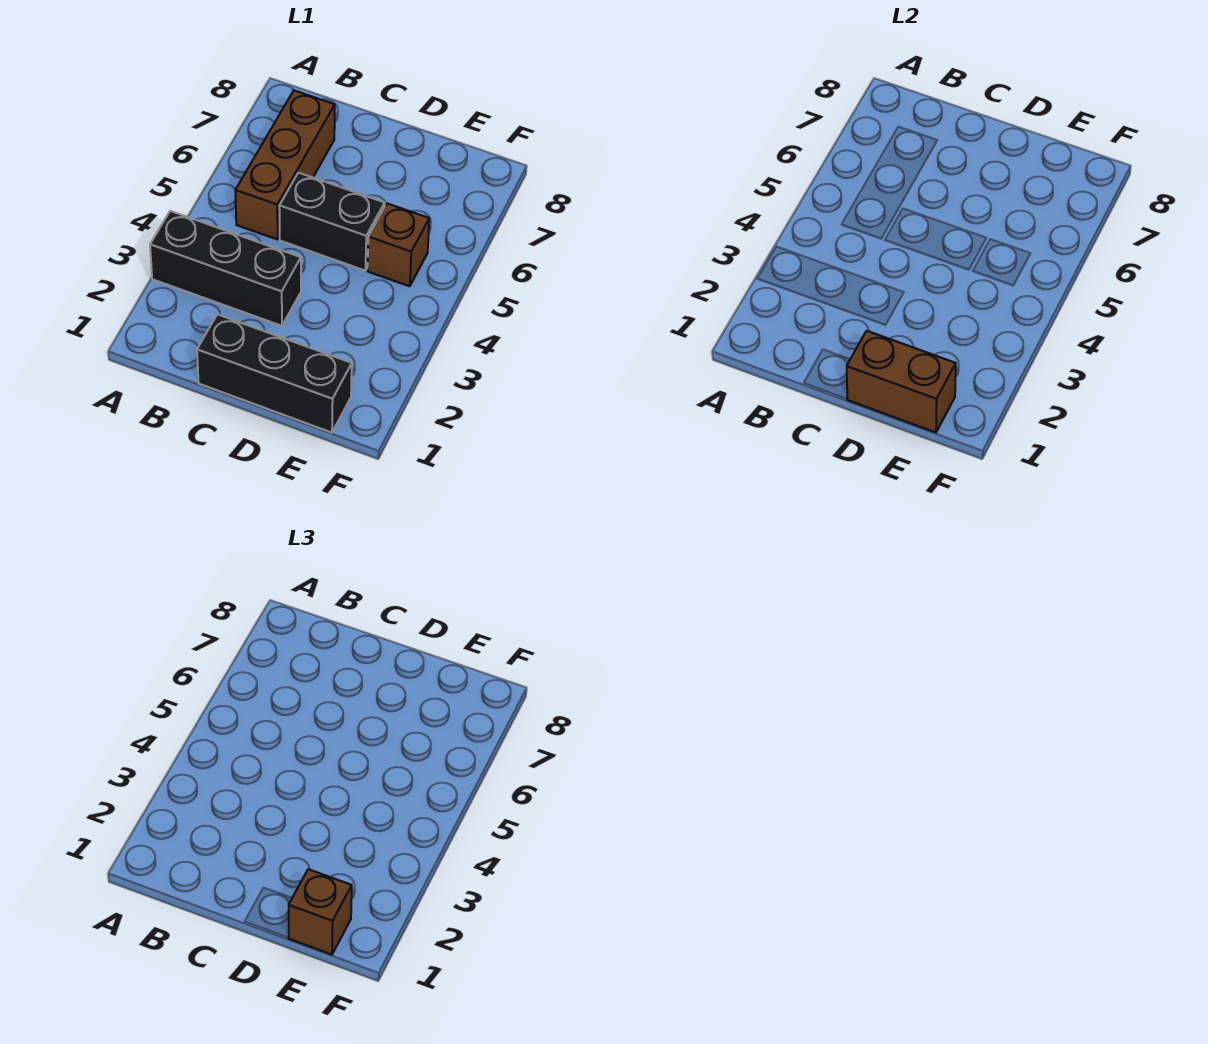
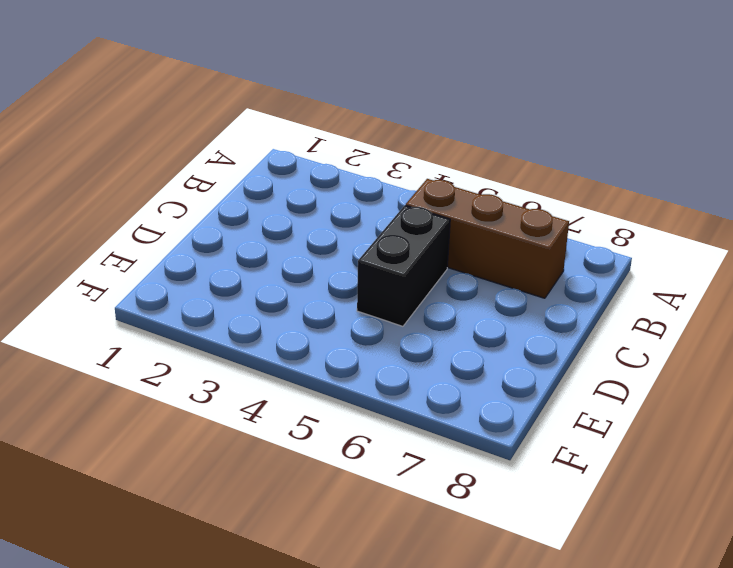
none -> black 1x3 brick [150,211,301,326]
none -> black 1x3 brick [197,314,352,433]

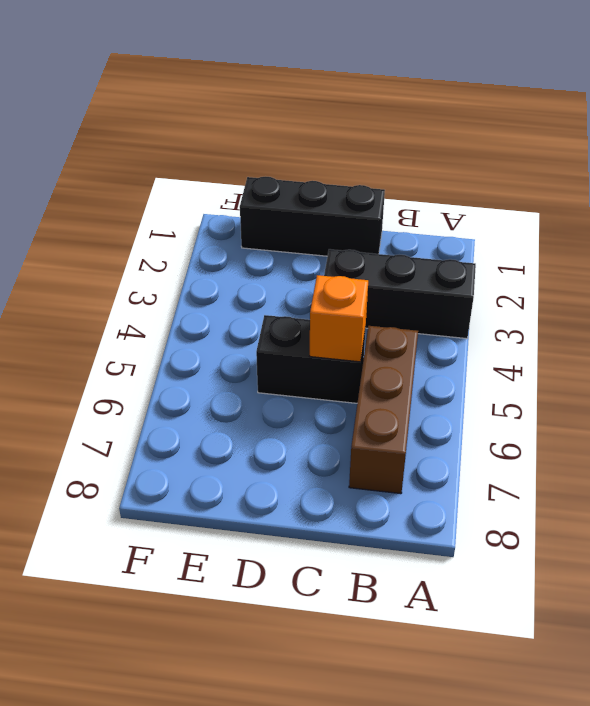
orange 1x1 brick [310,275,368,362] -> none
none -> brown 1x1 brick [368,203,429,286]
none -> brown 1x2 brick [847,331,956,433]

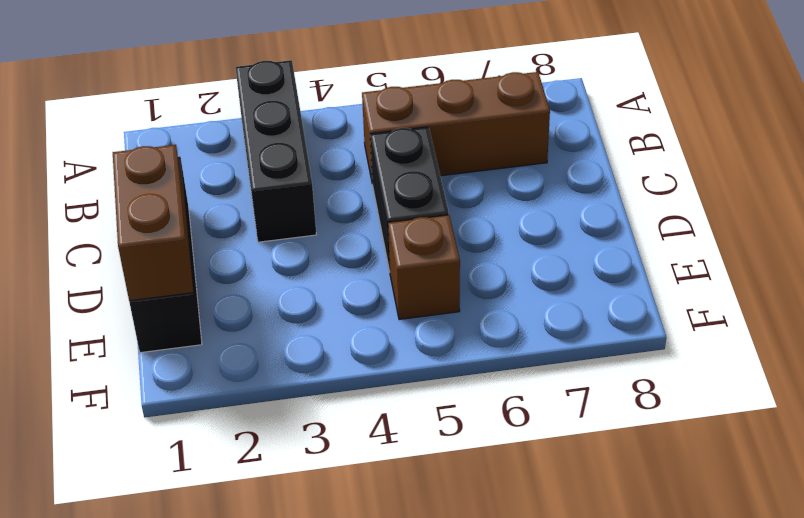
none -> brown 1x1 brick [289,869,352,955]

